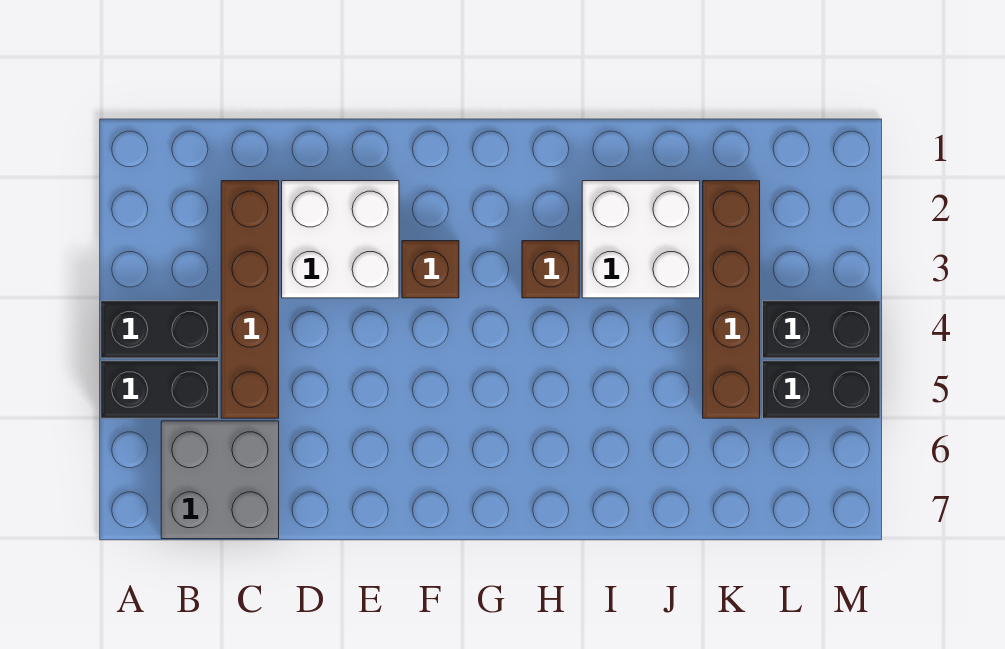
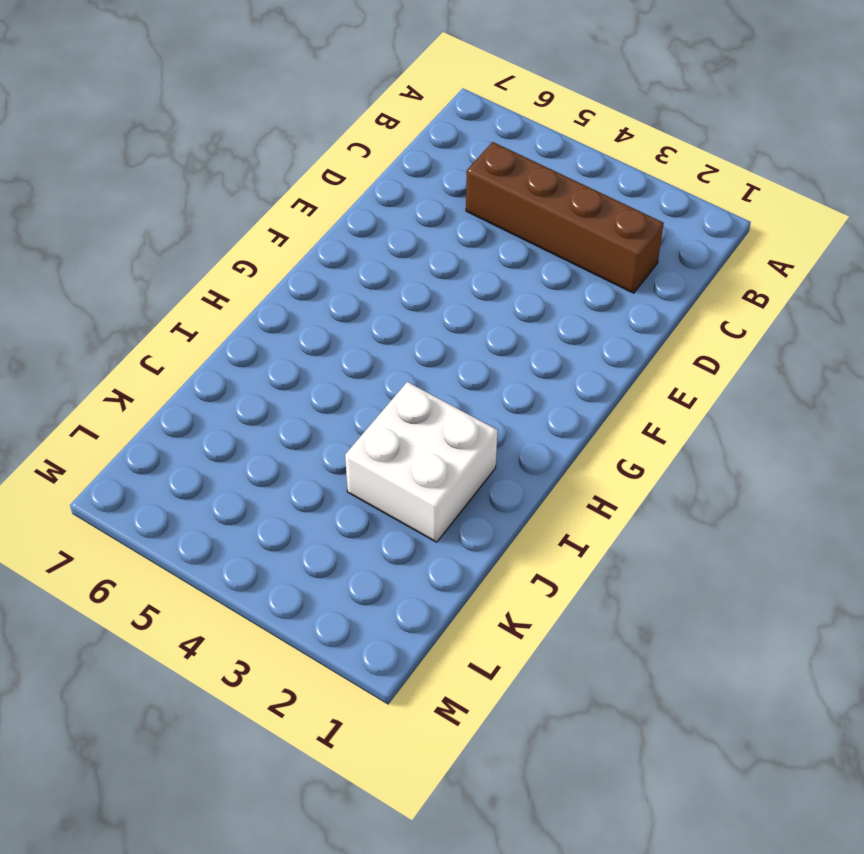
none -> black 1x2 brick [101,301,219,358]
none -> black 1x2 brick [101,361,219,418]

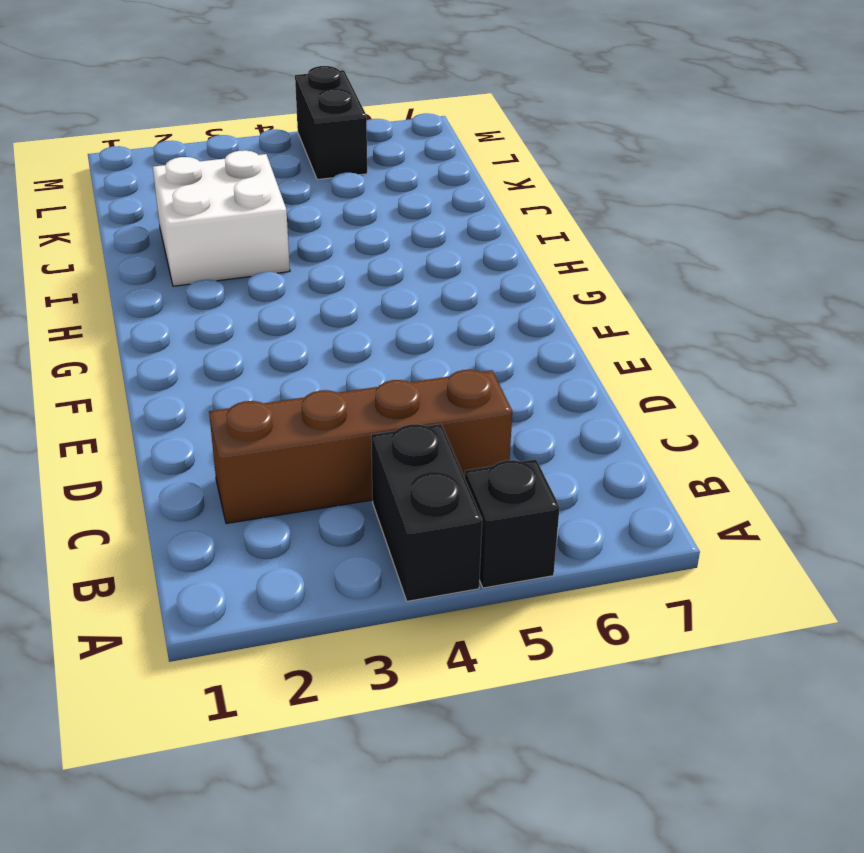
black 1x1 brick [465,459,560,588] -> black 1x2 brick [101,361,219,418]
none -> grey 2x2 brick [161,421,279,539]
none -> white 2x2 brick [282,181,399,298]

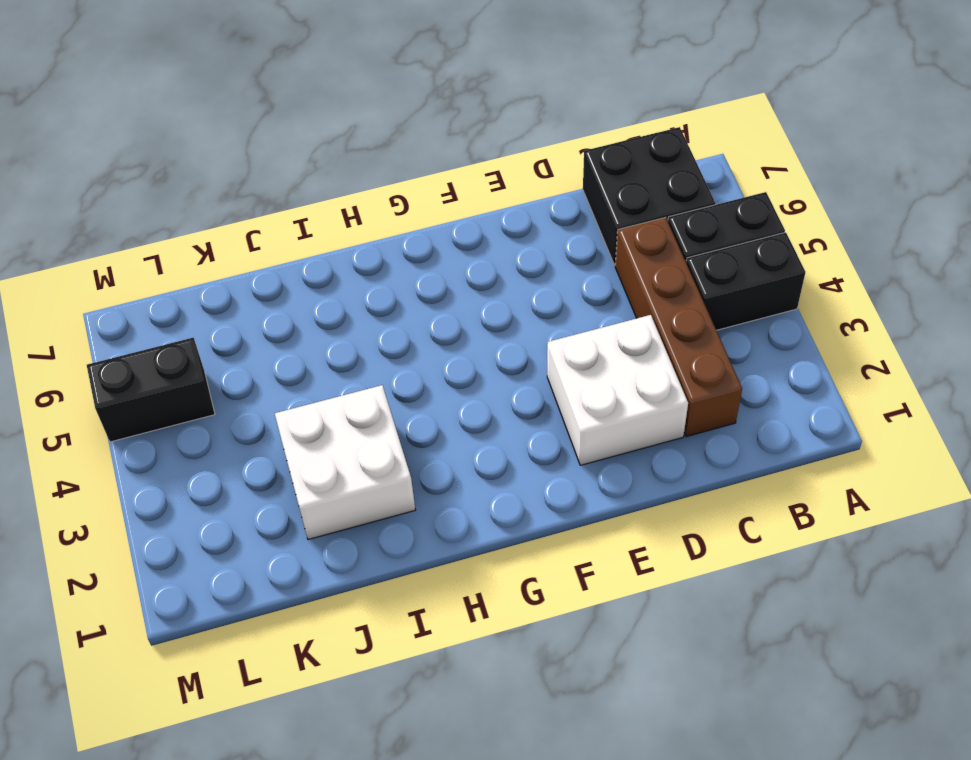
black 2x2 brick [583,127,715,265] -> grey 2x2 brick [161,421,279,539]
none -> brown 1x1 brick [402,241,459,298]
none -> brown 1x1 brick [522,241,579,298]

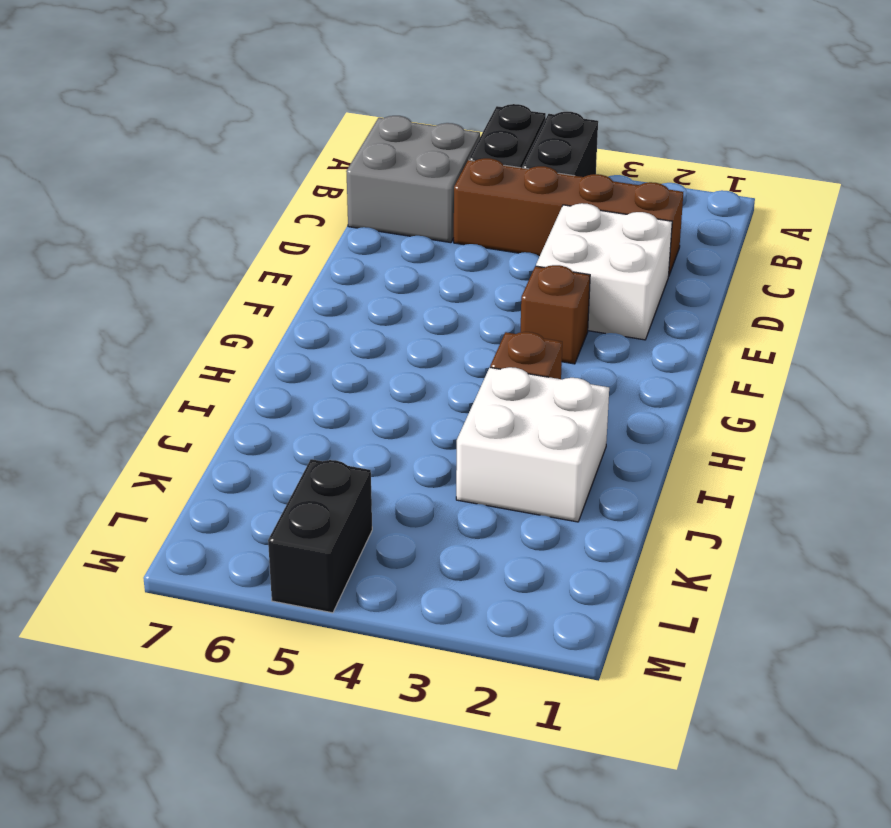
none -> brown 1x4 brick [703,181,760,418]
none -> black 1x2 brick [763,301,880,358]

